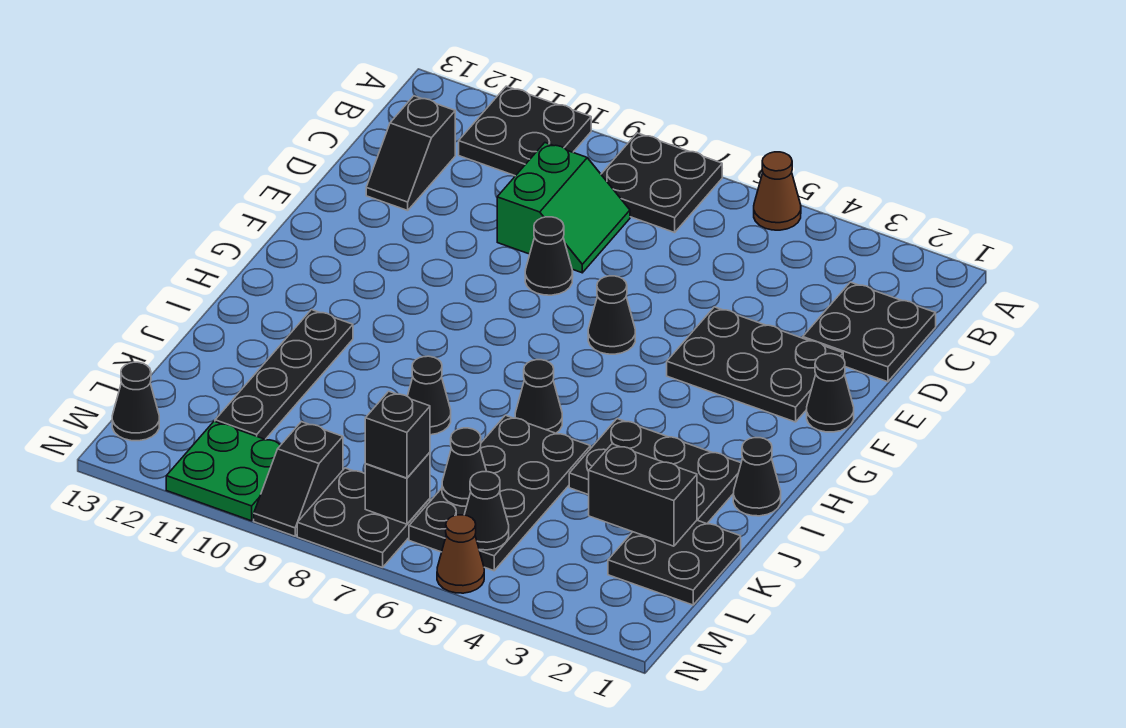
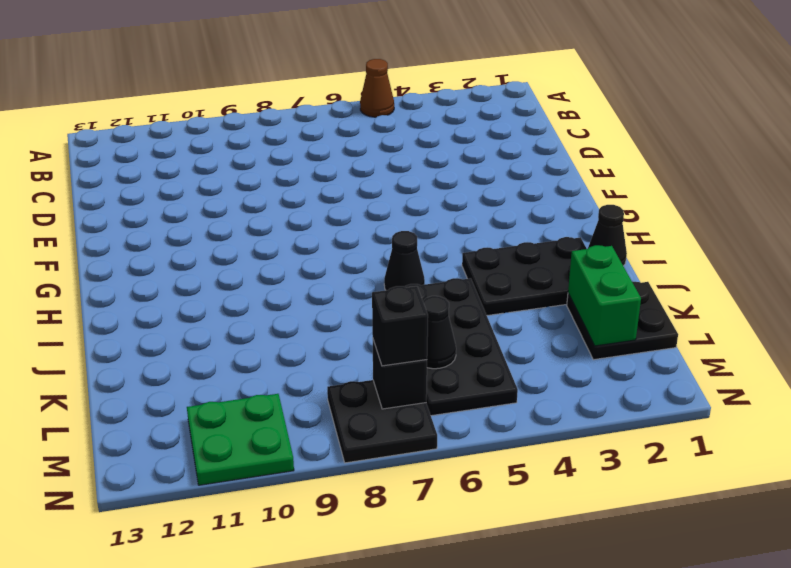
green 1x2 brick [568,245,641,346] -> black 1x2 brick [589,444,697,546]
none -> black 2x2 plate [601,133,722,232]
none -> black 2x2 plate [459,86,591,176]
none -> black 2x2 plate [803,282,936,382]

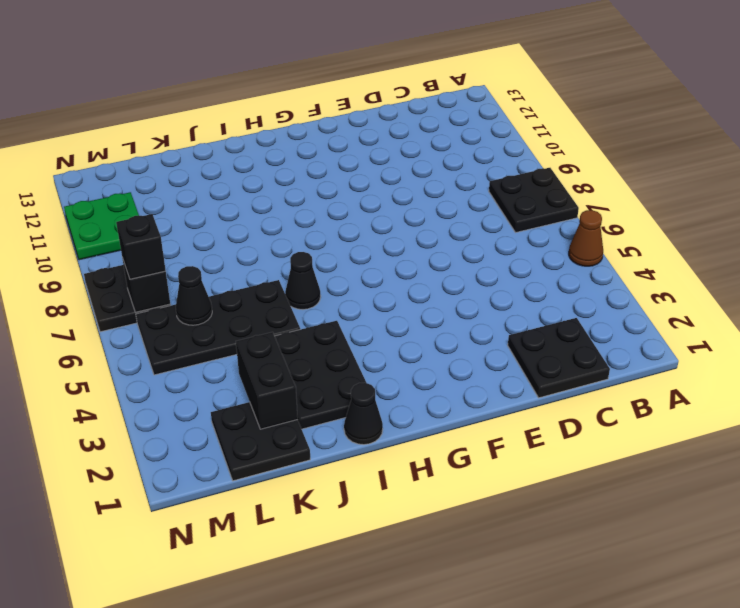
none -> black 2x2 plate [459,86,591,176]
none -> green 2x2 slope [497,143,630,273]
none -> black 1x2 slope [366,96,455,210]

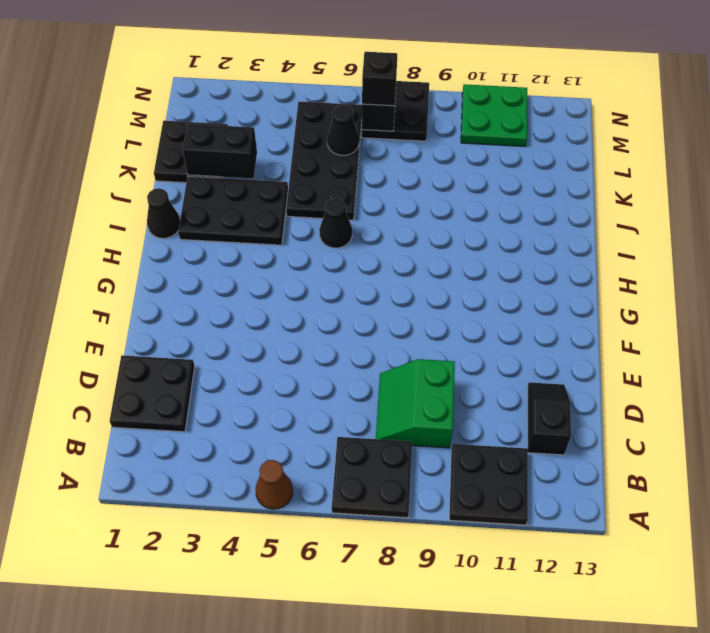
none -> black 2x3 plate [667,307,843,422]
none -> black 1x1 cone [525,217,573,295]
none -> black 1x1 cone [807,354,854,432]

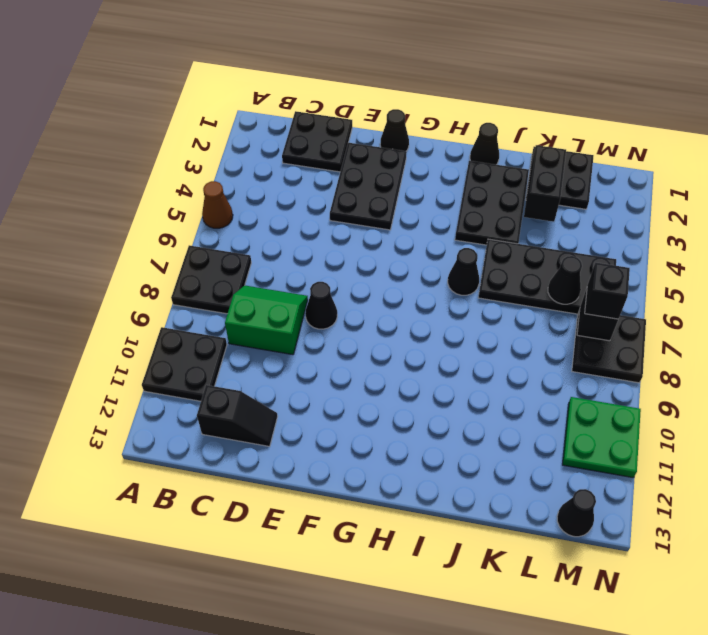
none -> black 1x1 cone [588,276,635,354]
none -> black 1x4 plate [215,310,353,439]
none -> black 1x1 cone [407,356,451,435]

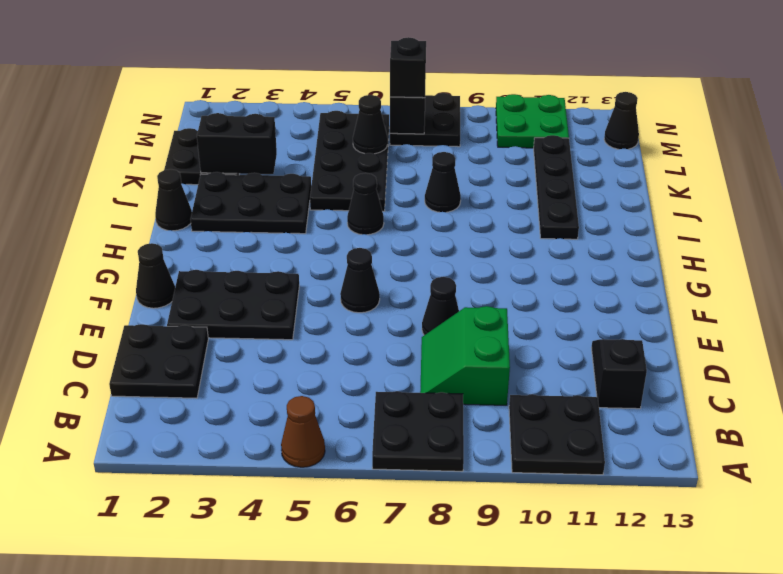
none -> black 1x2 slope [254,422,343,536]
none -> brown 1x1 cone [437,515,484,593]
none -> black 1x1 cone [464,472,509,550]

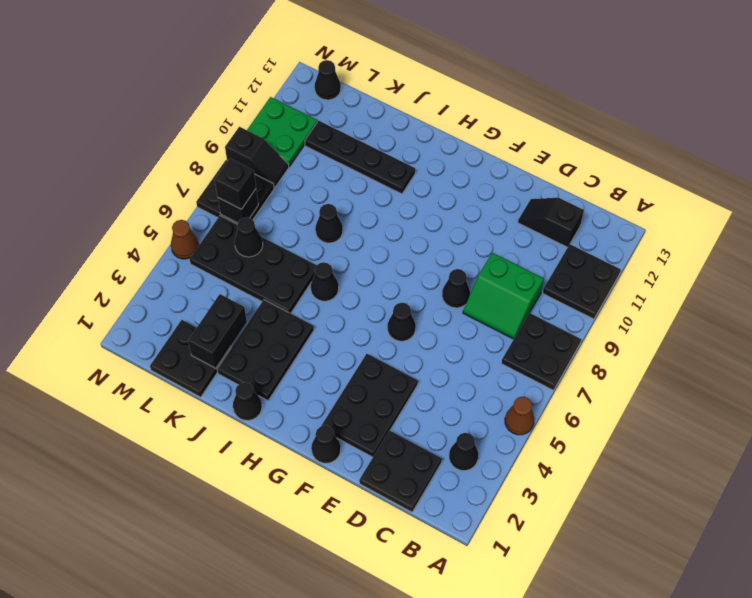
black 1x1 cone [449,433,478,471] -> black 1x1 cone moved to [464,472,509,550]
black 1x2 slope [225,127,289,188] -> black 1x2 slope turned to [254,422,343,536]

